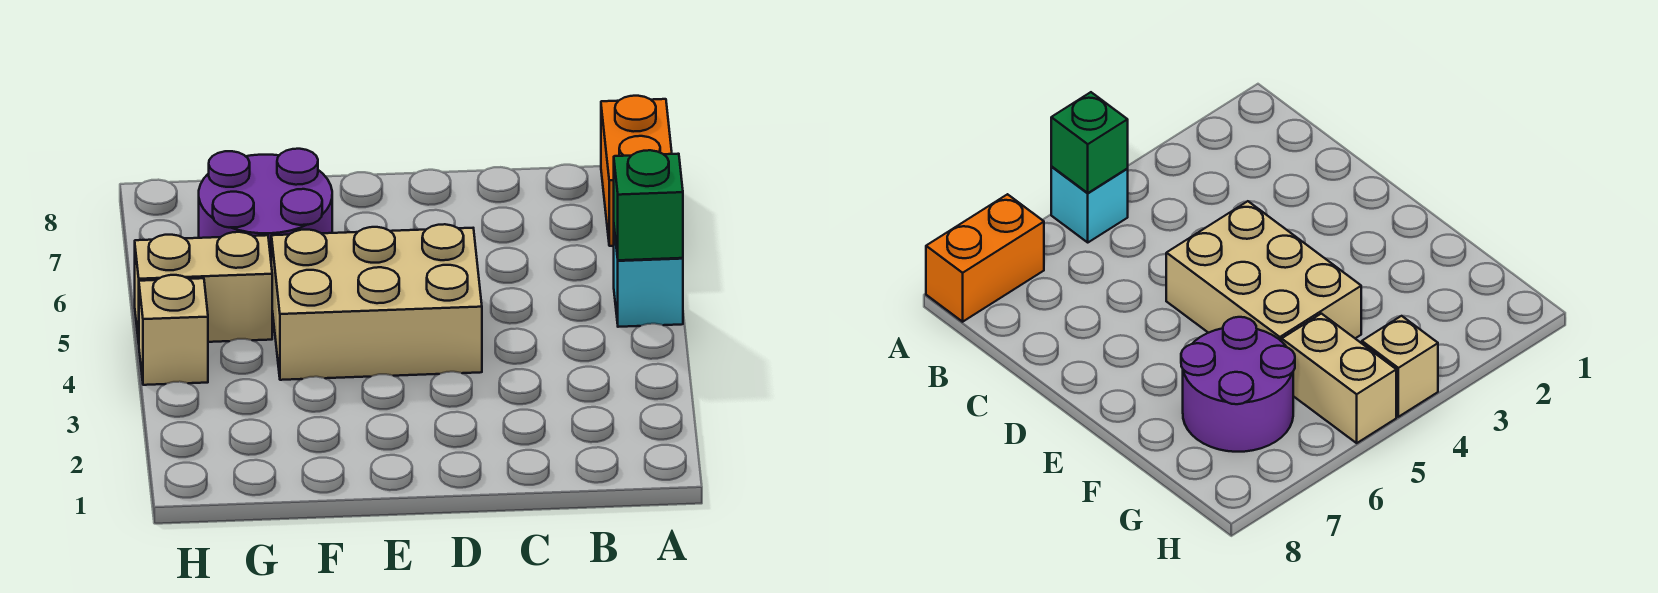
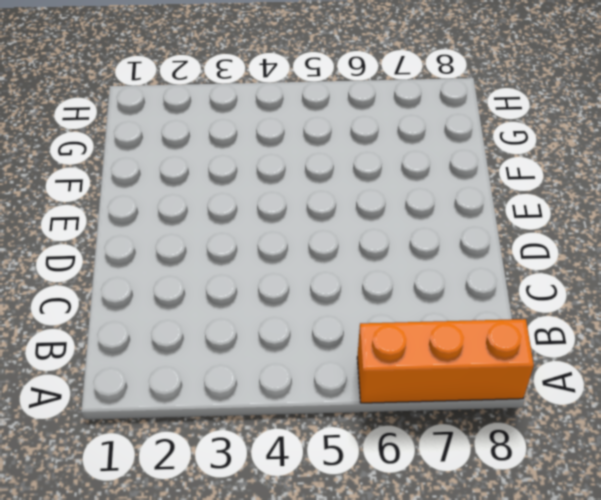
orange 1x3 brick [357,319,534,403] -> orange 1x2 brick [601,96,672,246]
none -> cyan 1x1 brick [614,229,683,327]
none -> tan 2x3 brick [271,224,482,380]

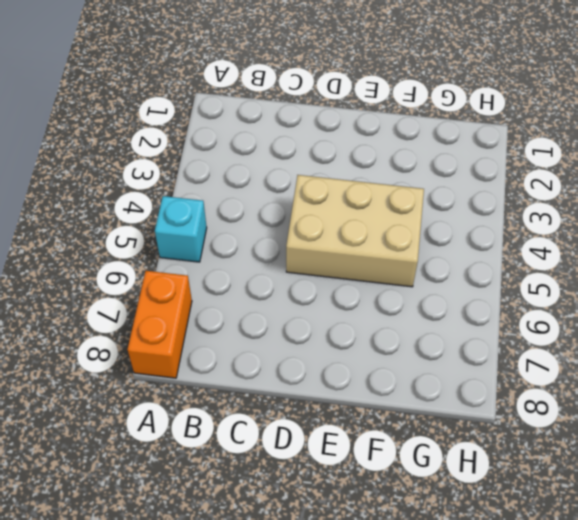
none -> purple 2x2 round brick [199,149,332,257]
none -> tan 1x2 brick [135,232,272,343]

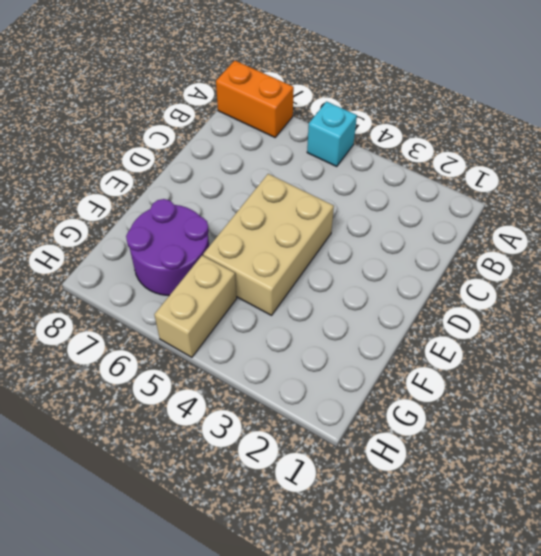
none -> tan 1x1 brick [139,275,208,385]
none -> green 1x1 brick [614,150,683,260]

